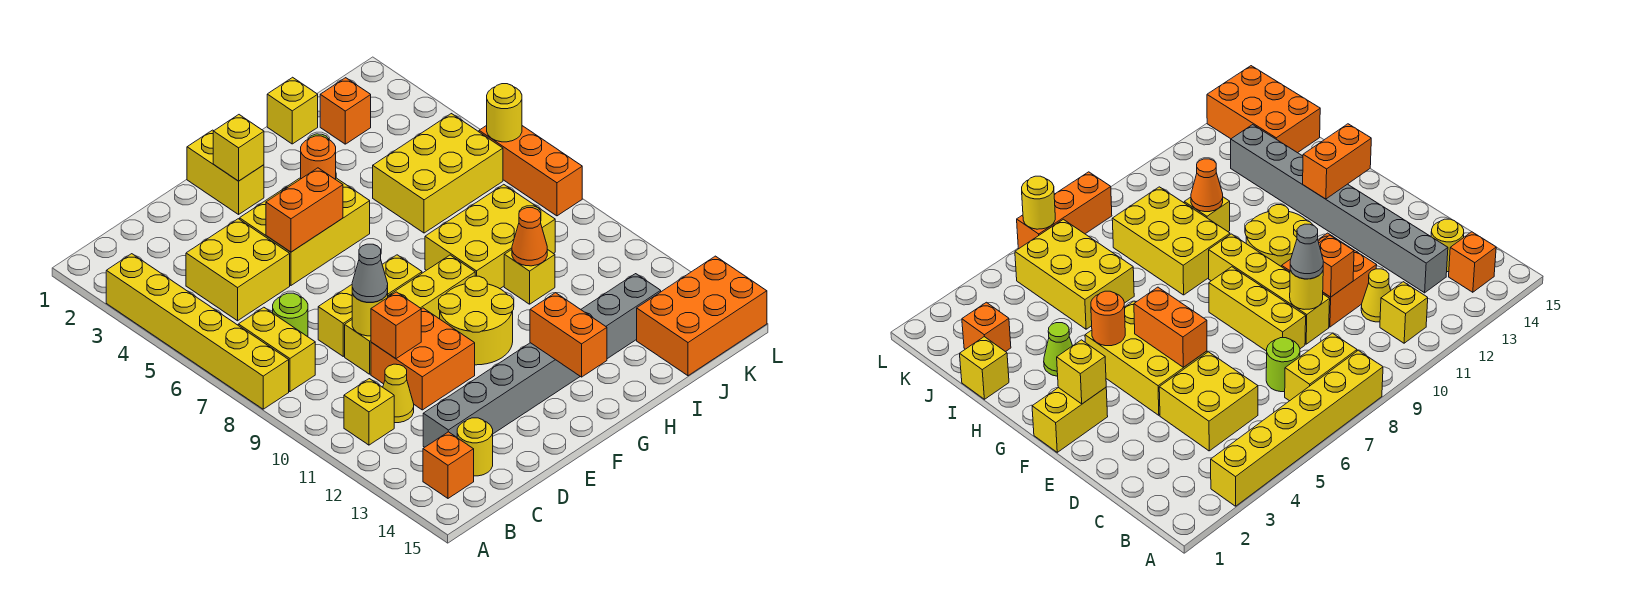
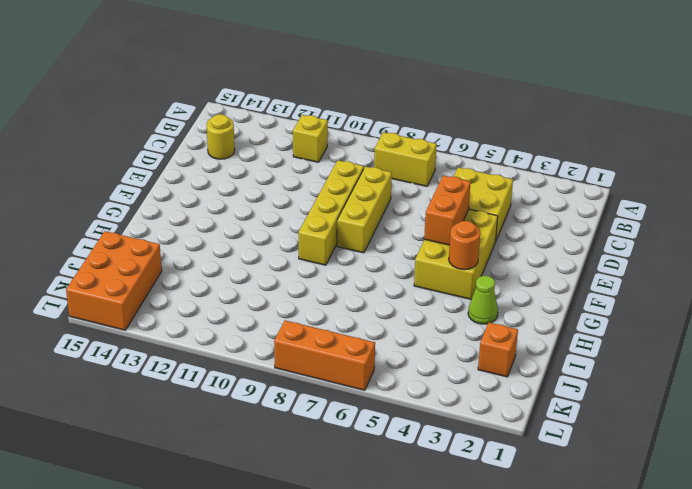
none -> yellow 1x6 brick [106,254,289,409]
none -> orange 1x1 brick [423,432,474,498]
none -> lime 1x1 round brick [273,293,308,337]
none -> yellow 1x1 cone [383,364,414,423]

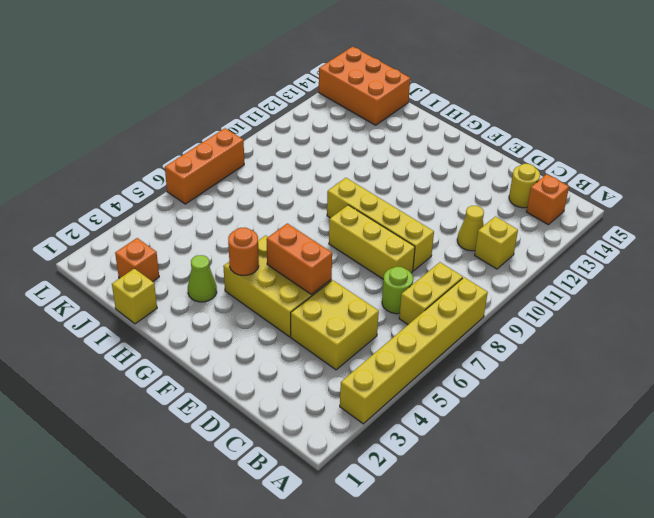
none -> grey 1x8 brick [423,274,661,447]
none -> orange 2x2 brick [371,308,475,410]
none -> yellow 1x2 brick [187,130,264,214]
none -> yellow 2x2 round brick [439,276,514,365]

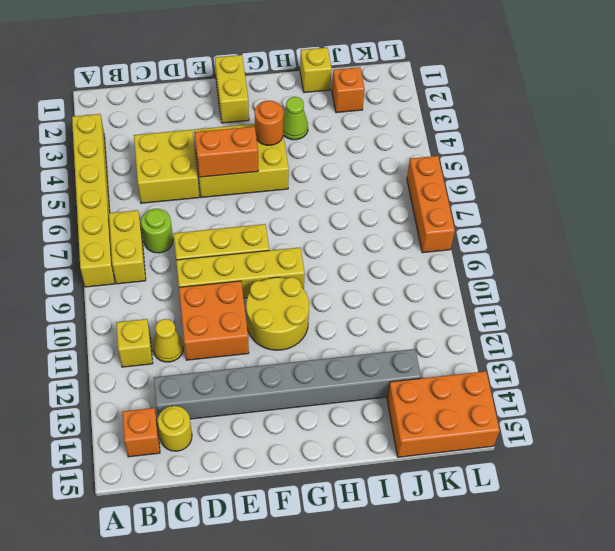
none -> yellow 2x3 brick [425,185,555,289]
none -> yellow 2x3 brick [373,114,503,233]
none -> yellow 1x1 brick [504,249,555,304]
none -> yellow 1x1 round brick [352,291,388,336]

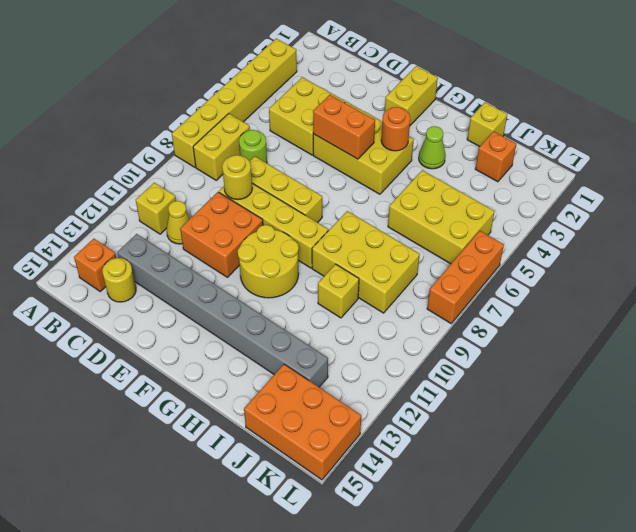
none -> orange 1x1 brick [371,292,421,359]
none -> yellow 1x1 brick [213,115,264,181]
none -> orange 1x2 brick [530,293,607,377]
none -> orange 1x1 cone [512,208,547,266]

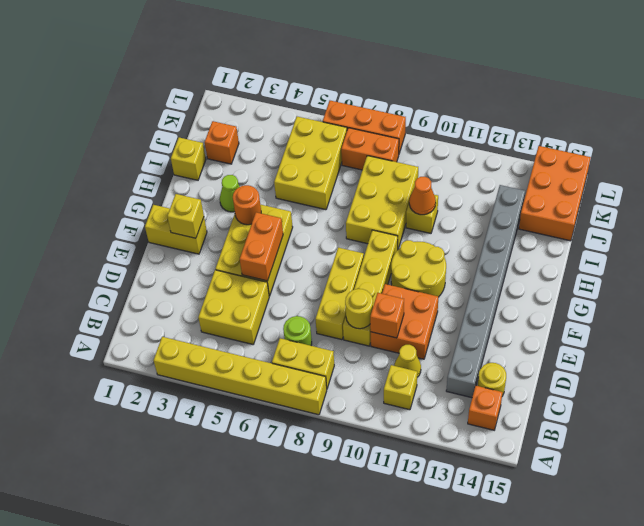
orange 1x2 brick [341,128,399,170] -> orange 1x2 brick moved to [530,293,607,377]
none -> yellow 1x1 round brick [487,84,522,142]
none -> grey 1x1 cone [352,244,388,302]

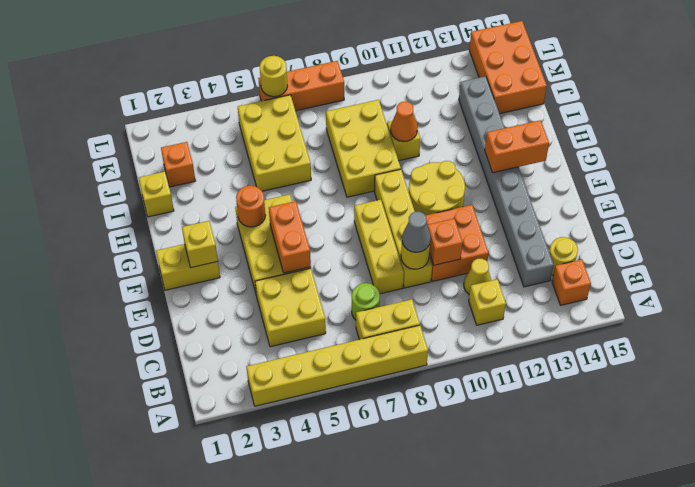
none -> lime 1x1 cone [1044,323,1072,376]

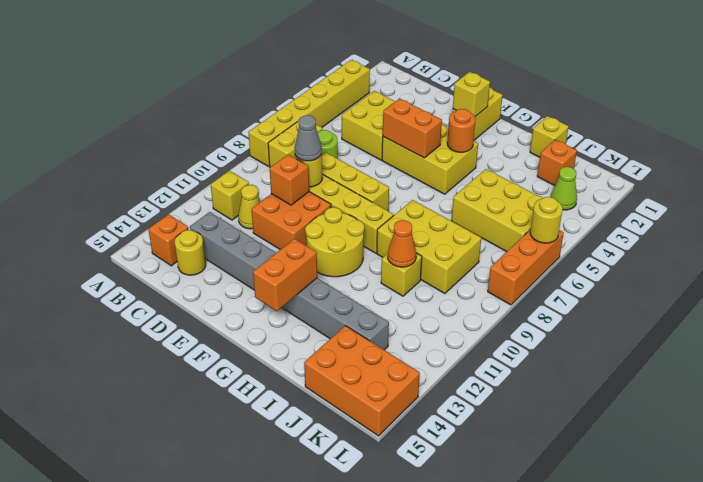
lime 1x1 cone [551,167,577,210] -> lime 1x1 cone moved to [1044,323,1072,376]

